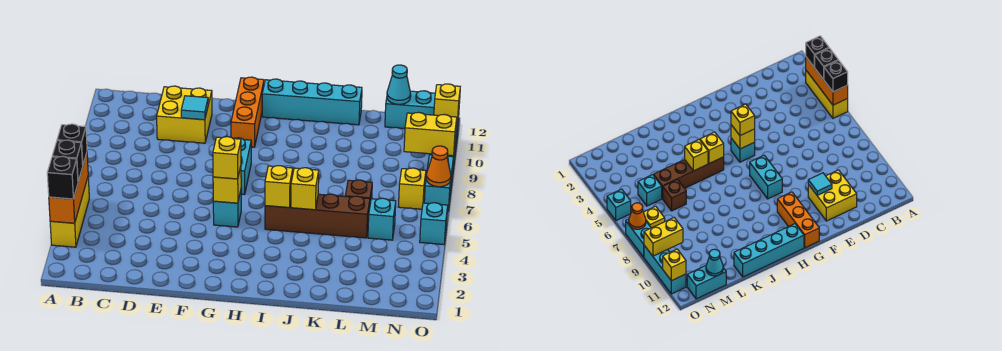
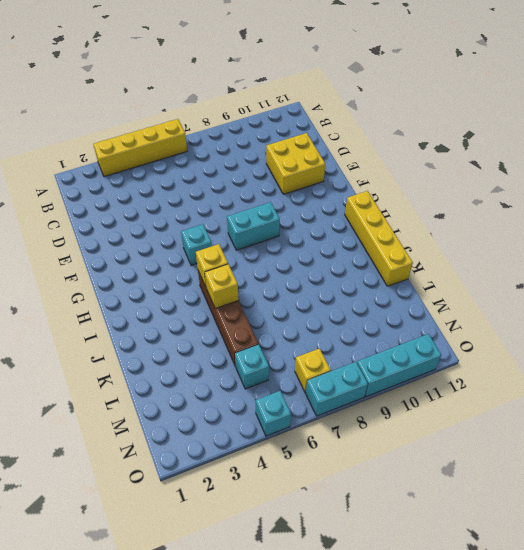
yellow 1x4 brick [93,119,187,177] -> yellow 1x3 brick [50,178,89,247]
yellow 1x4 brick [345,191,413,286] -> cyan 1x4 brick [262,79,362,125]
none -> orange 1x3 brick [231,77,264,147]
none -> brown 1x1 brick [345,180,372,203]
none -> cyan 1x2 brick [385,91,435,129]

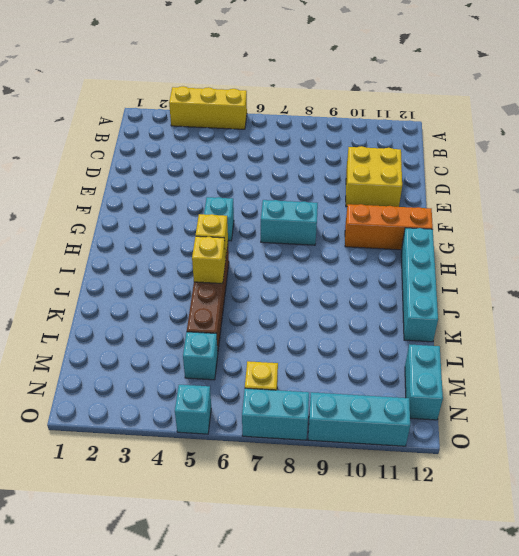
none -> brown 1x1 brick [345,180,372,203]
none -> orange 1x3 brick [49,153,88,223]
none -> cyan 1x1 tile [181,96,208,120]

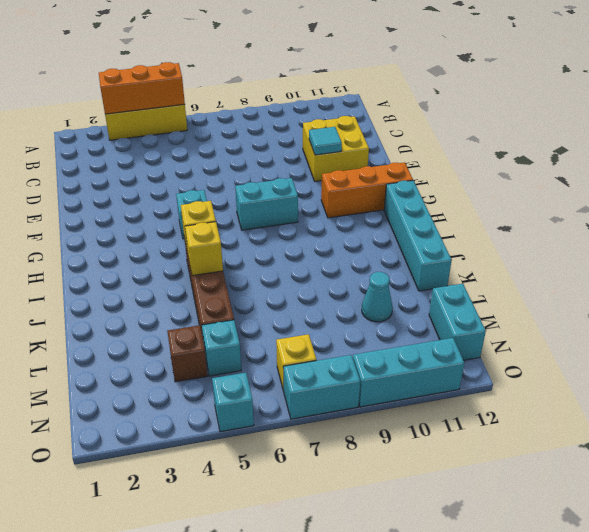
cyan 1x1 cone [362,272,393,322] -> cyan 1x1 cone moved to [387,65,411,104]
brown 1x1 brick [167,325,207,382] -> brown 1x1 brick moved to [345,180,372,203]
none -> yellow 1x1 brick [213,166,241,203]
none -> yellow 1x2 brick [404,112,457,156]
none -> orange 1x1 cone [426,146,451,187]

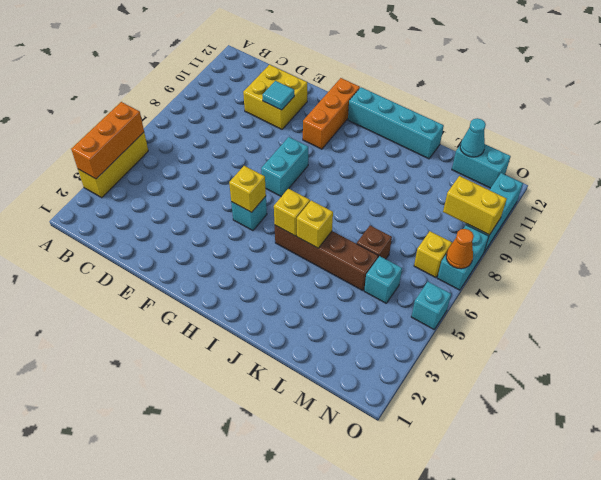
none -> yellow 1x1 brick [434,84,460,124]
none -> black 1x1 brick [47,156,78,199]
none -> black 1x1 brick [52,140,83,181]

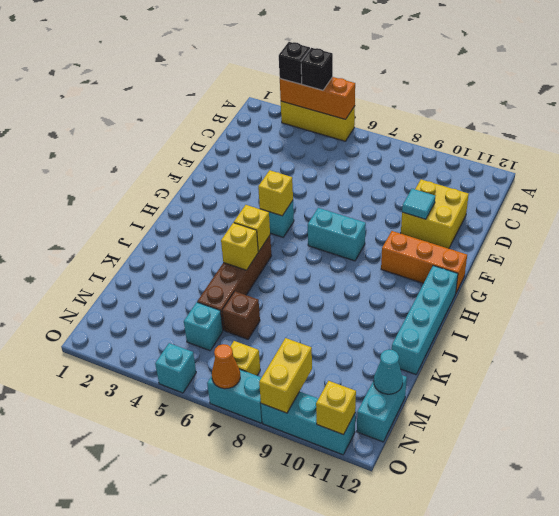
none -> black 1x1 brick [57,124,87,164]
none -> yellow 1x1 brick [213,137,241,179]

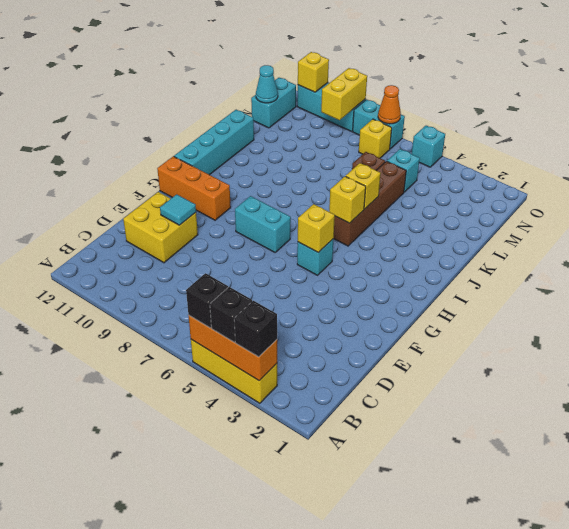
none -> yellow 1x1 brick [213,137,241,179]

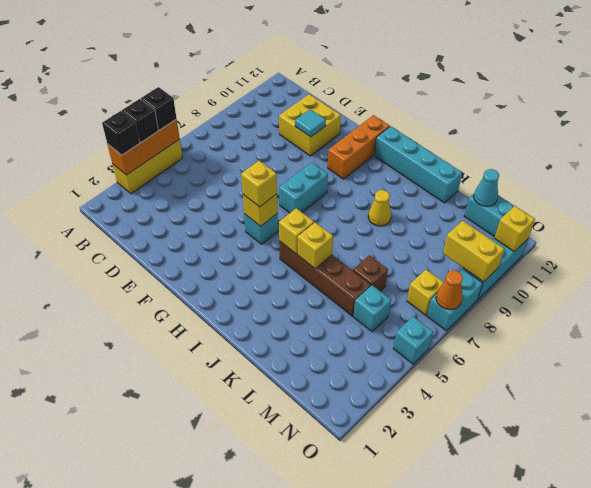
yellow 1x1 cone [368,190,391,226] -> none

